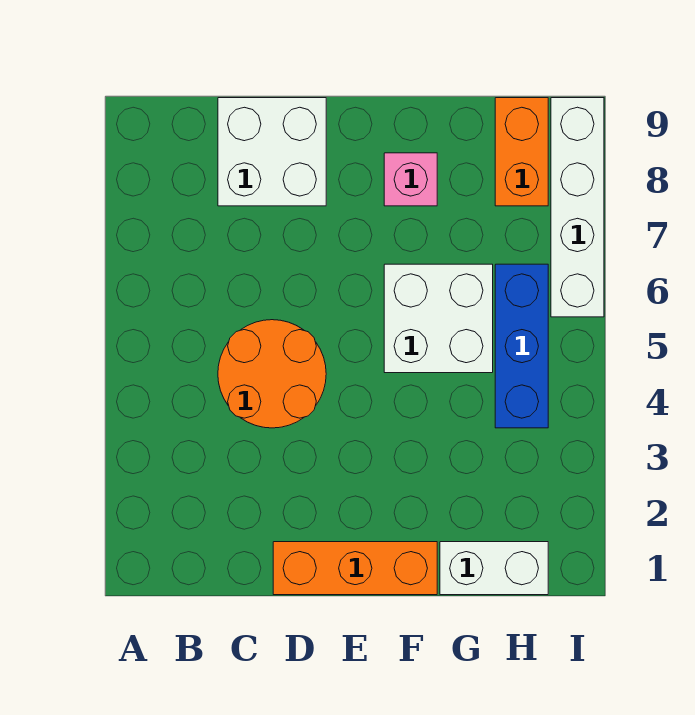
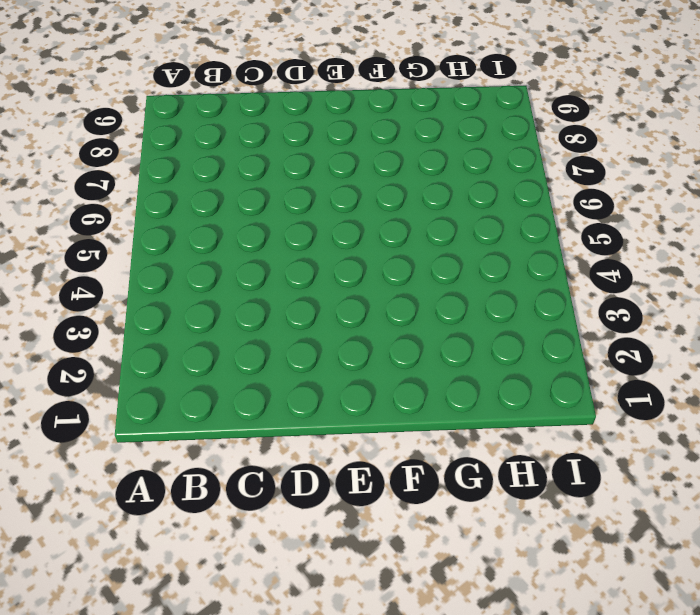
none -> orange 2x2 round brick [218,320,326,428]
none -> white 2x2 brick [218,98,326,206]

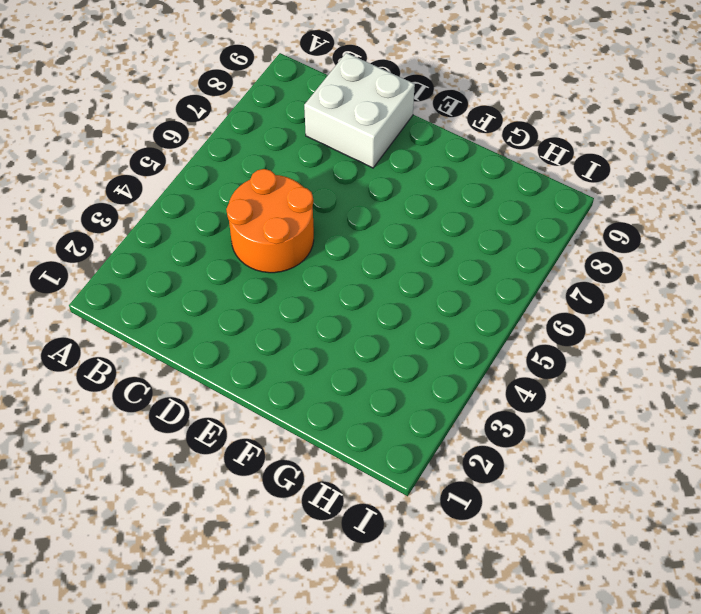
none -> orange 1x3 brick [273,542,437,595]
none -> white 2x2 brick [384,264,493,373]

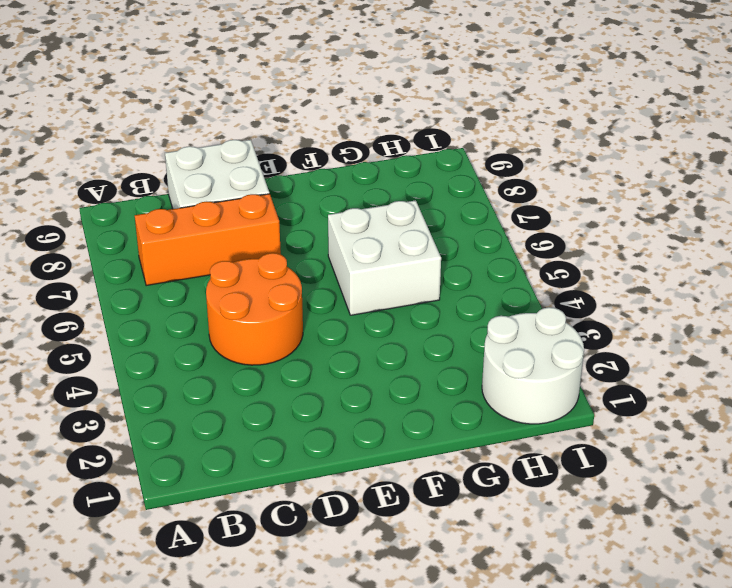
orange 1x3 brick [135,194,281,286] -> orange 1x3 brick moved to [273,542,437,595]
white 2x2 round brick [482,307,584,424] -> white 1x2 brick [440,542,548,595]
none -> pink 1x1 brick [384,153,437,206]
none -> blue 1x3 brick [495,264,548,428]

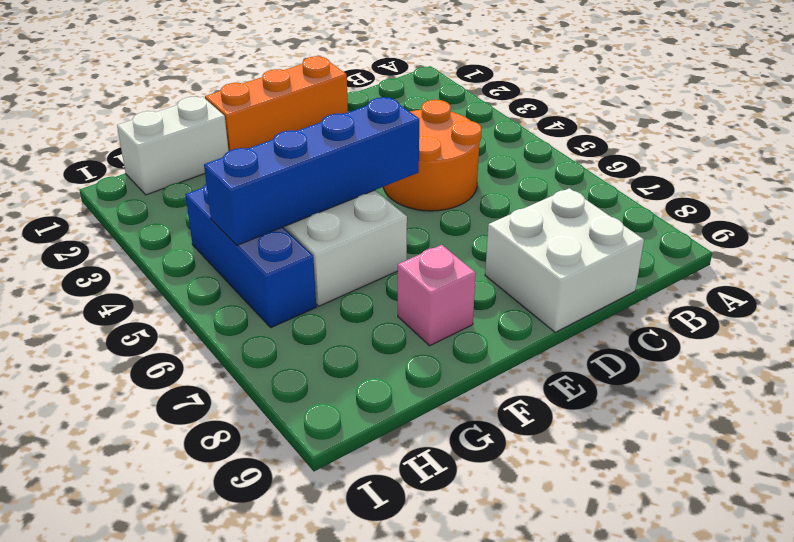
blue 1x4 brick [204,97,419,245] -> none
none -> orange 1x2 brick [495,98,548,206]
none -> white 1x4 brick [551,98,604,317]

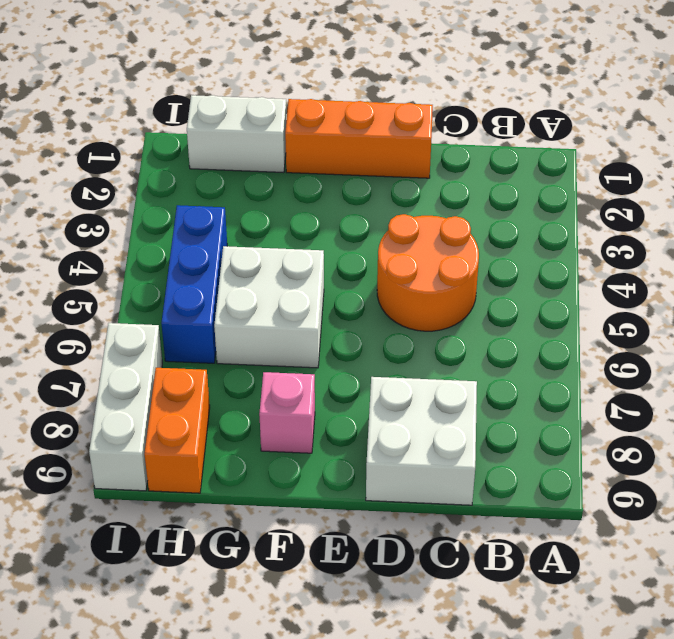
white 1x3 brick [89,323,162,491] -> white 1x4 brick [551,98,604,317]

